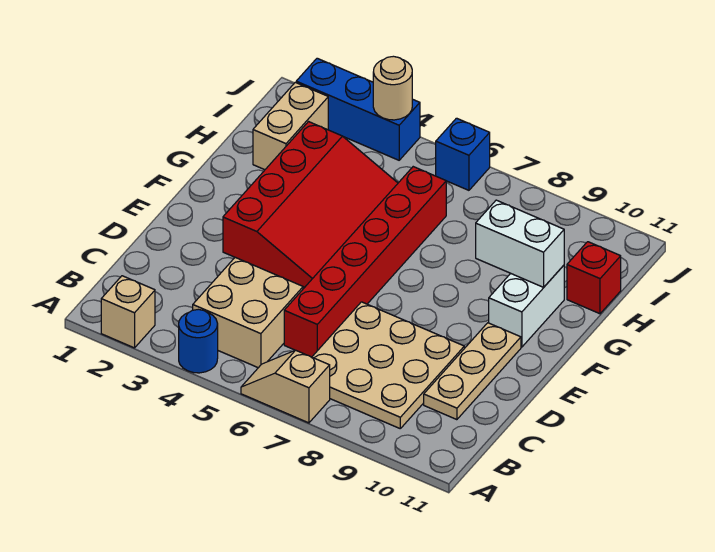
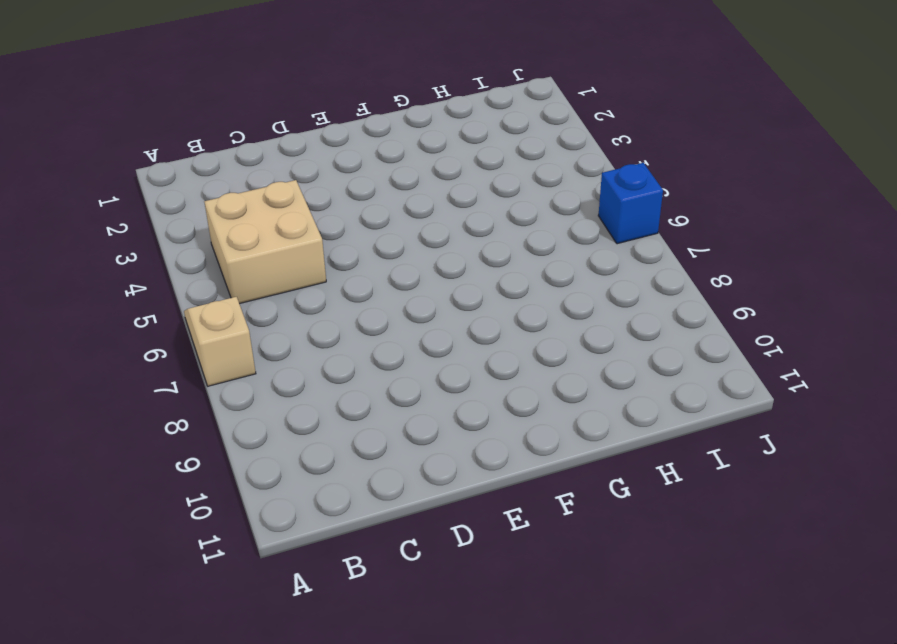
none -> tan 1x1 brick [101,276,155,348]
none -> blue 1x1 round brick [179,309,218,373]
none -> tan 3x3 plate [312,302,464,428]

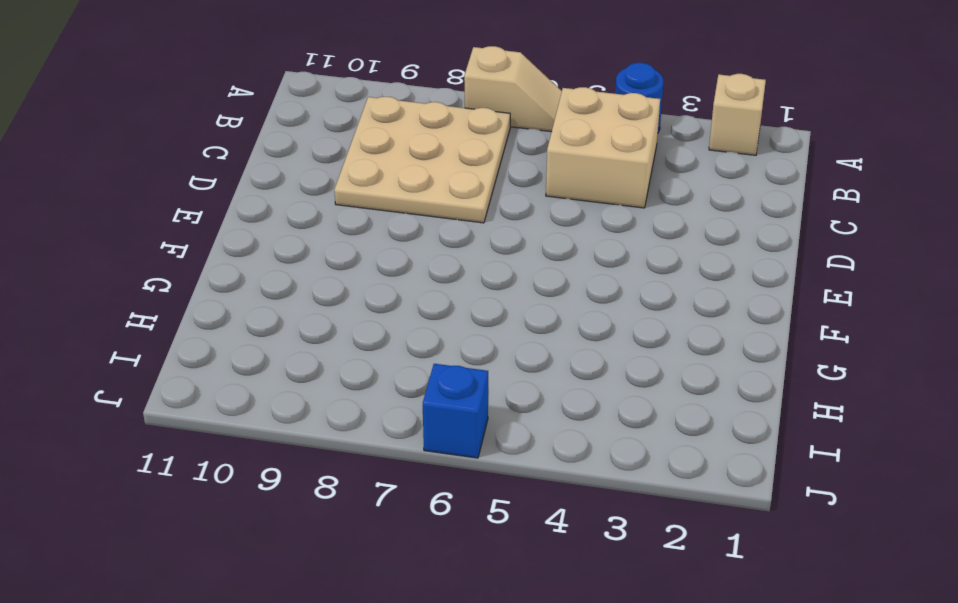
none -> red 1x6 brick [284,167,446,357]
none -> tan 1x3 plate [424,323,521,420]
none -> red 3x4 slope [223,122,398,287]

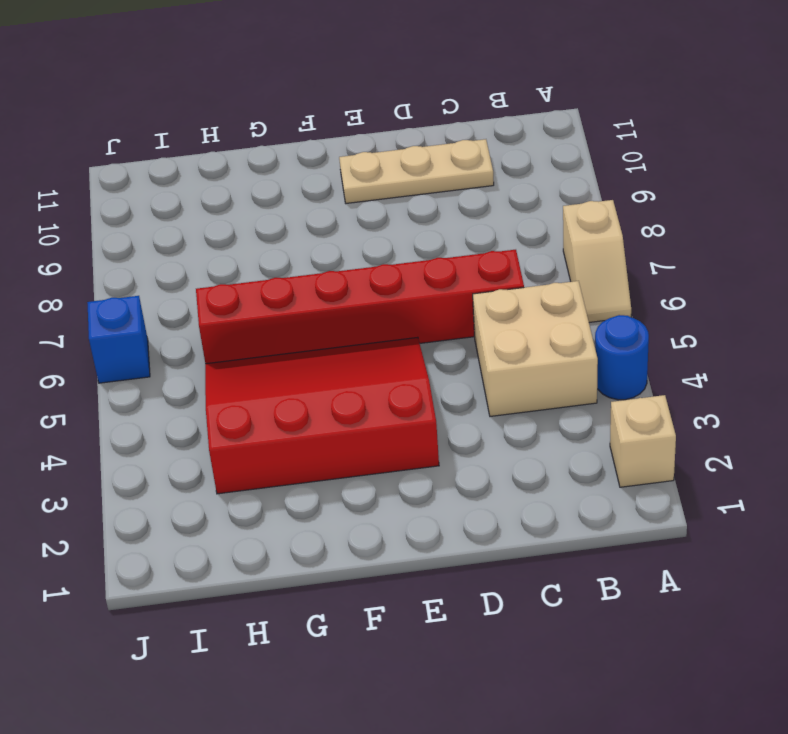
none -> tan 3x3 plate [312,302,464,428]
none -> white 1x2 brick [489,265,564,347]
none -> tan 1x2 brick [253,82,328,170]

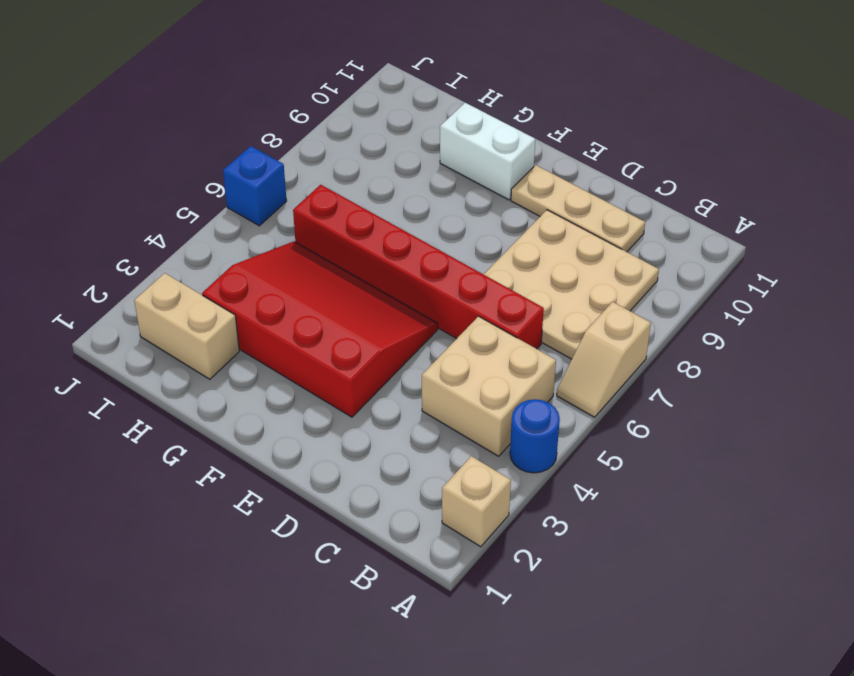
none -> red 1x1 brick [567,242,621,314]
none -> blue 1x3 brick [296,58,420,160]
none -> white 1x2 brick [476,200,564,287]

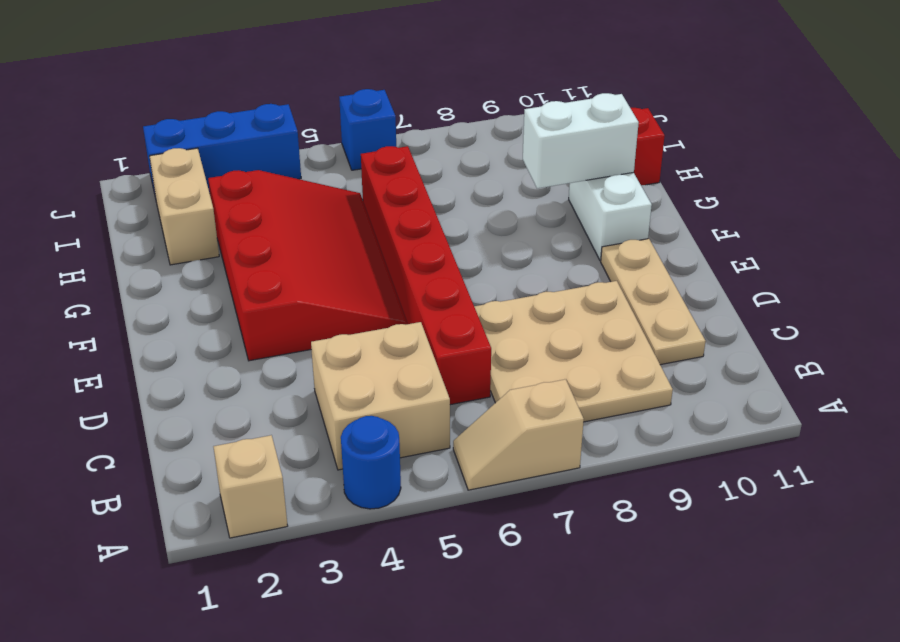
none -> tan 1x1 round brick [373,56,412,120]

